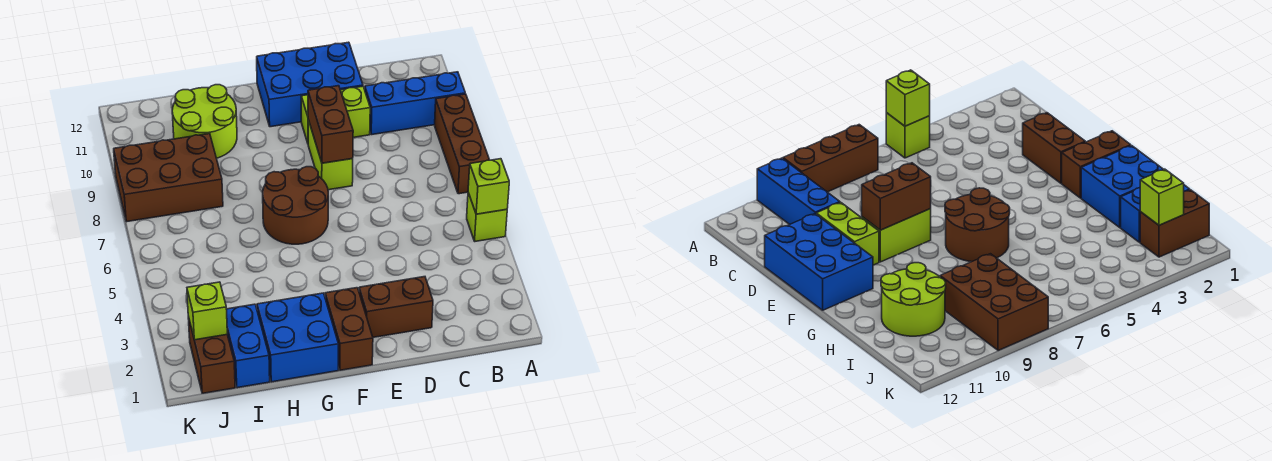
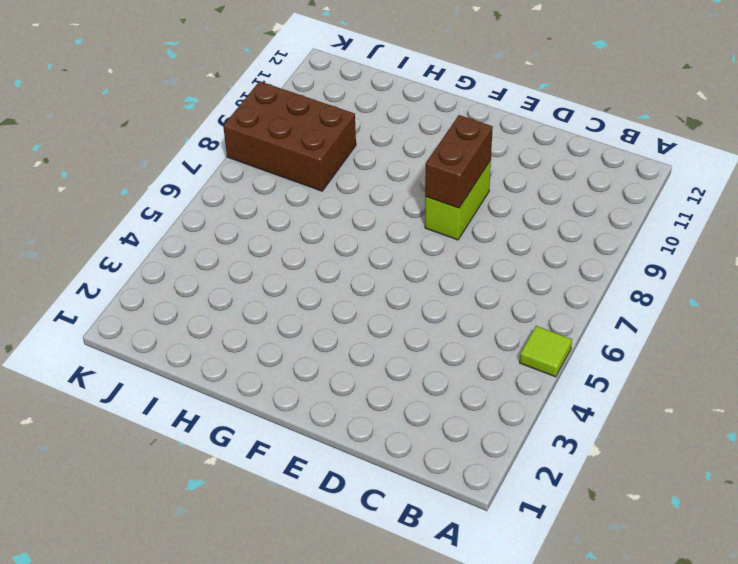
lime 1x1 tile [520,326,572,377] -> lime 1x1 brick [467,193,507,241]
none -> brown 1x3 brick [435,94,489,194]
none -> blue 1x3 brick [365,72,465,135]
none -> brown 1x2 brick [359,277,433,337]

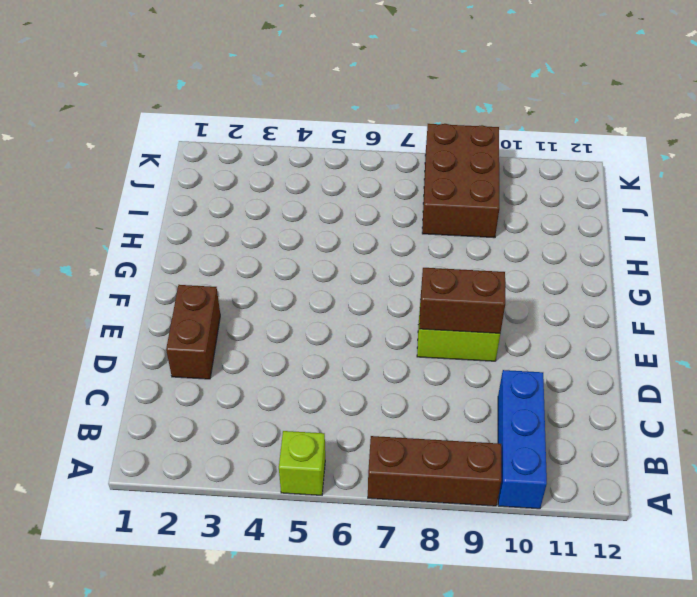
none -> lime 1x2 brick [301,86,370,143]
none -> blue 2x3 brick [257,42,363,127]
none -> brown 1x2 brick [325,288,373,370]

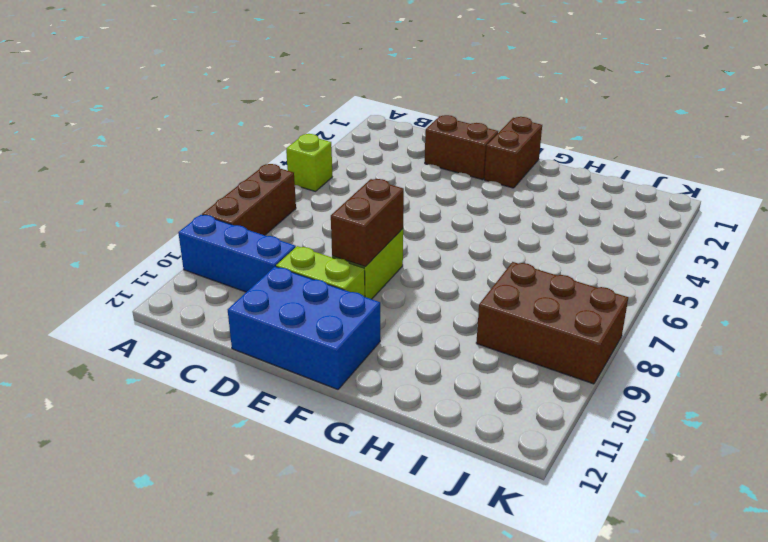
none -> brown 2x2 round brick [263,167,328,244]
none -> blue 2x2 brick [257,293,338,382]
none -> lime 2x2 round brick [172,85,237,158]

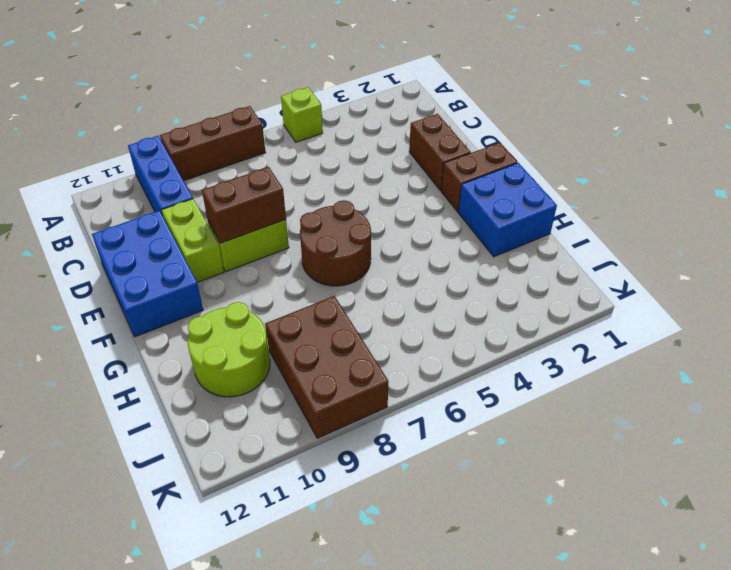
none -> blue 1x2 brick [226,304,270,388]
none -> brown 1x2 brick [188,316,235,393]
none -> lime 1x1 brick [468,159,509,214]

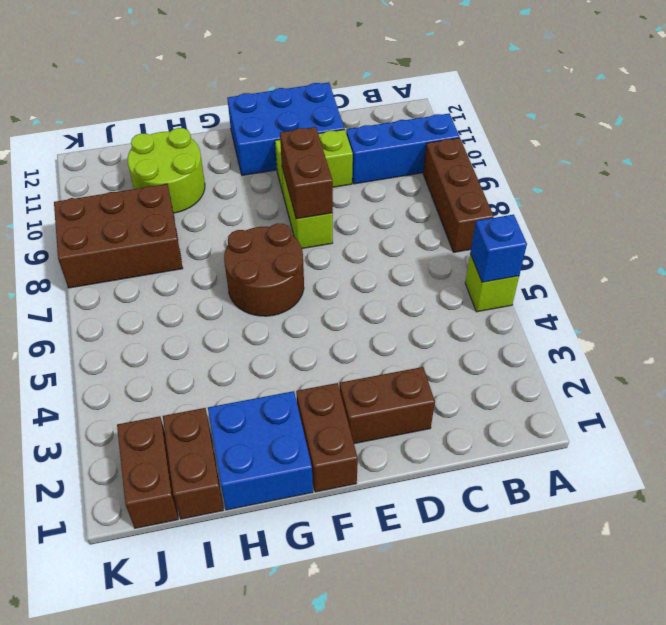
blue 1x1 brick [470,215,527,282] -> lime 1x1 brick [468,159,509,214]
brown 1x2 brick [163,408,224,519] -> blue 1x2 brick [226,304,270,388]
none -> lime 1x1 brick [187,282,227,340]

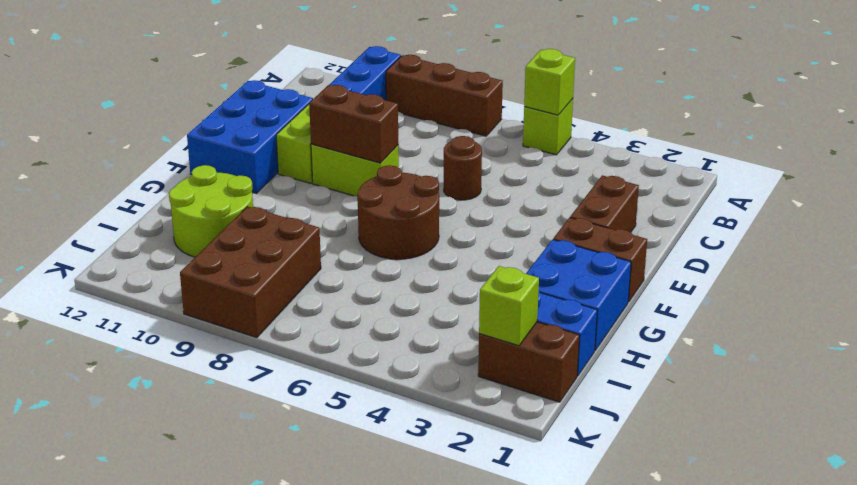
brown 1x1 round brick [444,136,482,200] -> none

